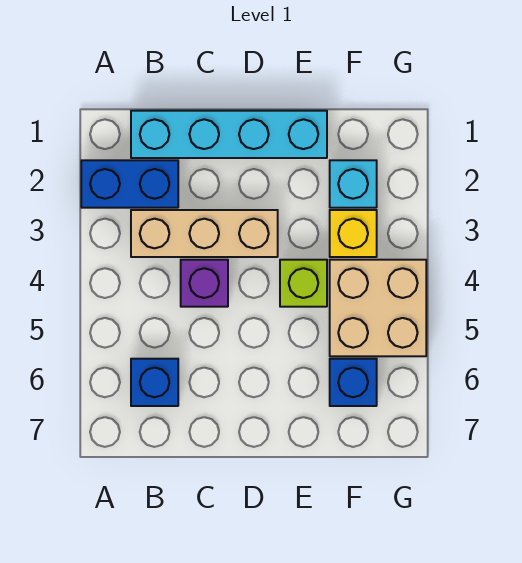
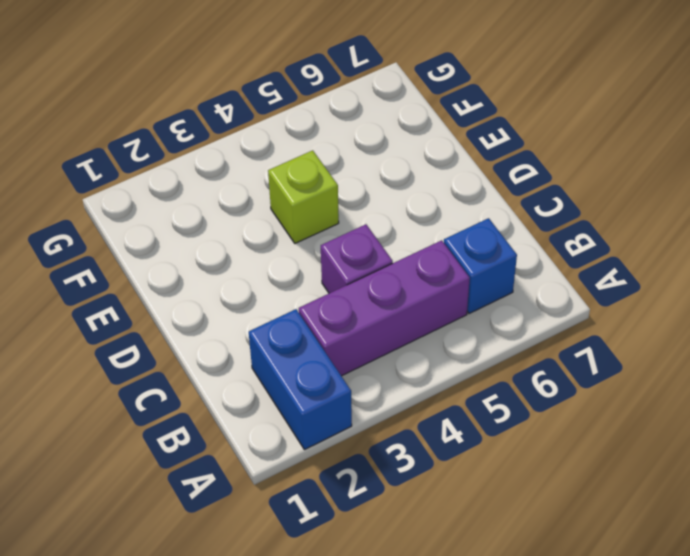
purple 1x3 brick [299,240,470,376] -> tan 1x3 brick [131,210,278,257]
none -> cyan 1x4 brick [131,111,327,158]
none -> cyan 1x1 brick [330,160,377,208]

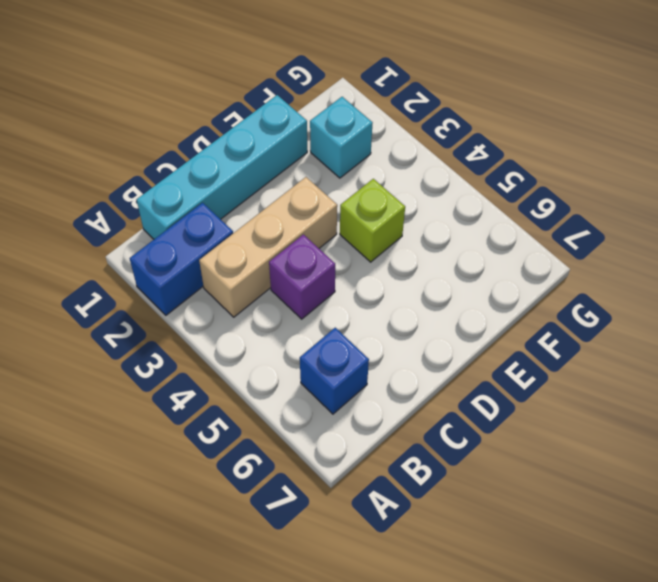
none -> yellow 1x1 brick [330,210,377,257]
none -> tan 2x2 brick [330,260,426,356]

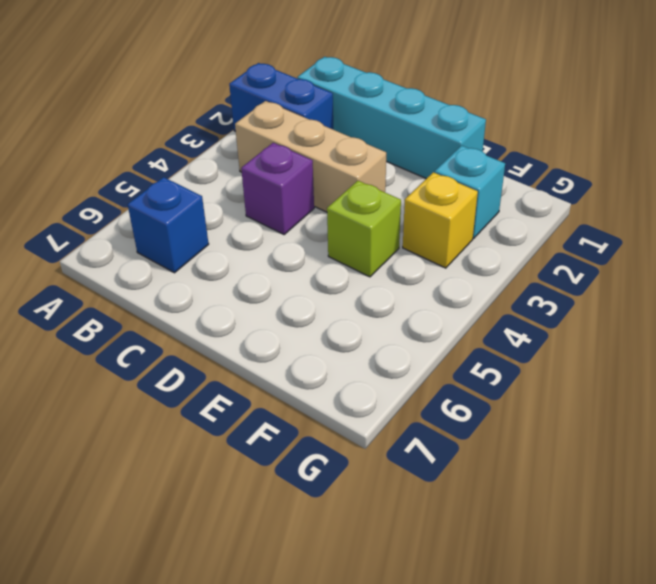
none -> tan 2x2 brick [330,260,426,356]
none -> blue 1x1 brick [330,359,377,406]

